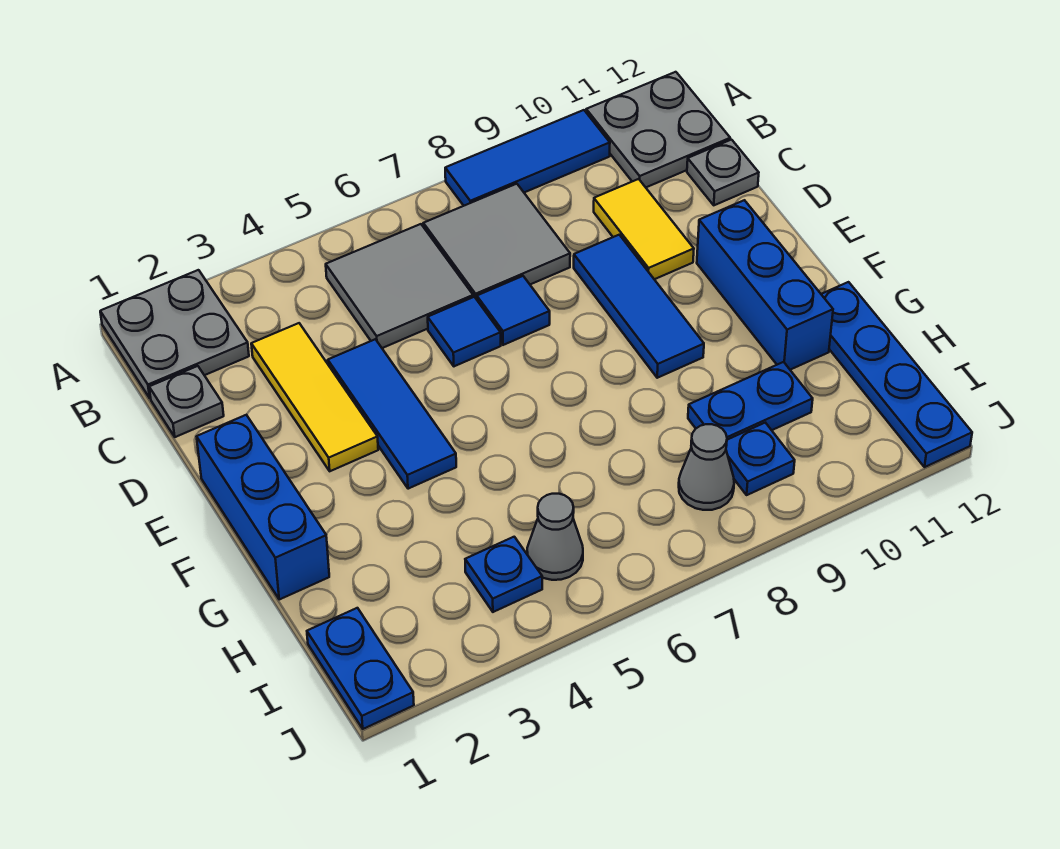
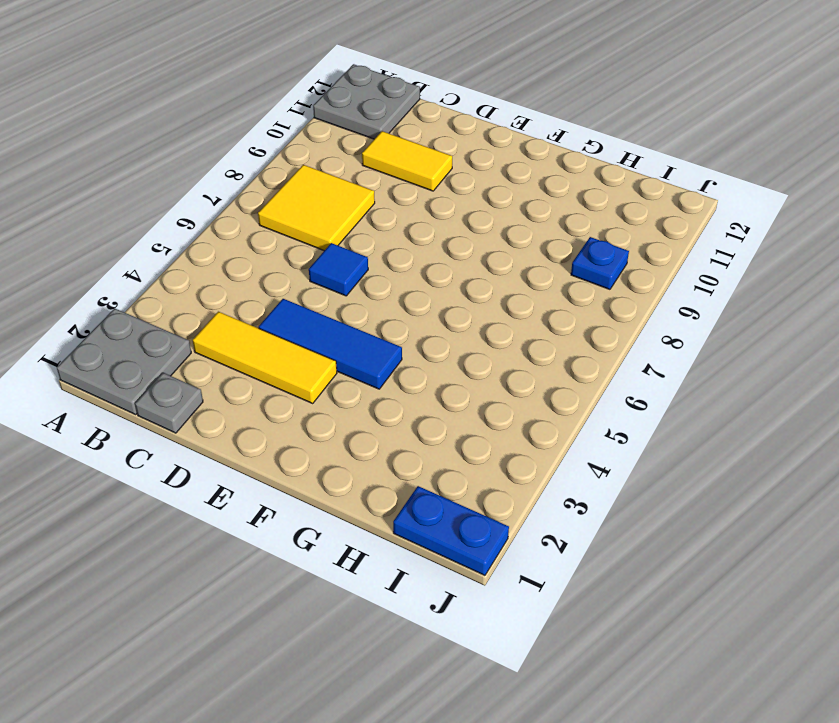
yellow 2x2 tile [258,165,375,251] -> grey 2x2 tile [423,184,570,299]
none -> blue 1x3 tile [445,110,610,206]
none -> grey 2x2 tile [326,224,473,348]
none -> grey 1x1 plate [687,140,759,205]

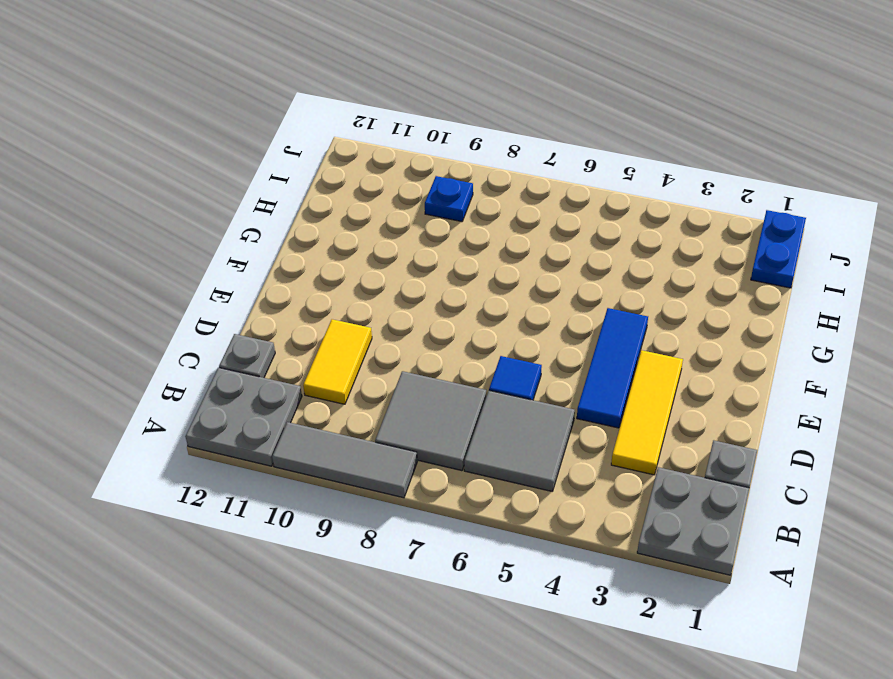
grey 1x3 tile [272,422,417,498] -> blue 1x3 tile [445,110,610,206]
none -> blue 1x1 tile [477,276,550,345]
none -> blue 1x3 tile [574,235,704,378]
none -> blue 1x3 brick [197,415,329,599]

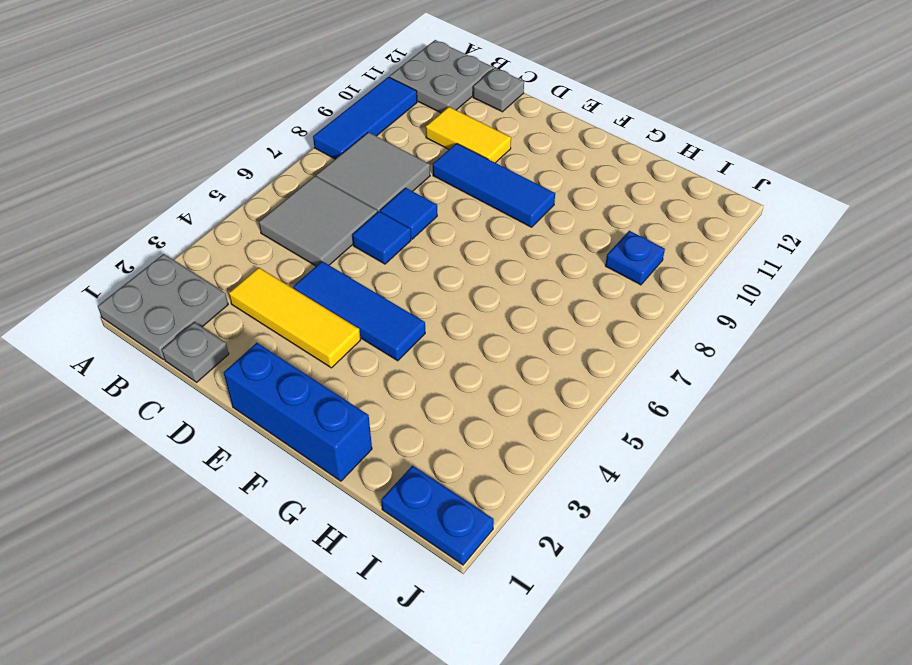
none -> blue 1x3 brick [697,200,833,370]
none -> blue 1x4 plate [821,282,972,467]
none -> blue 1x2 plate [688,362,813,440]

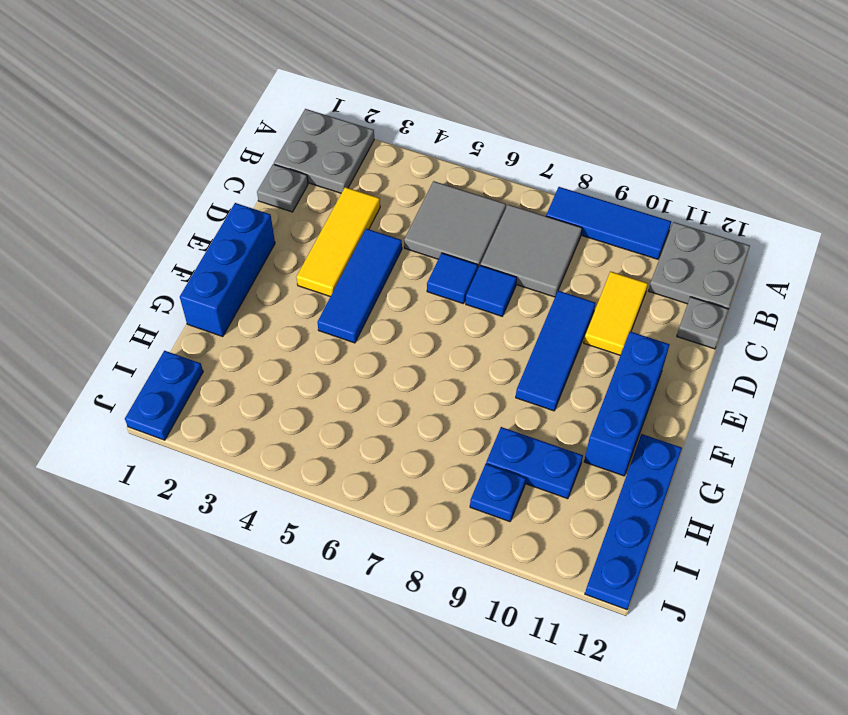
none -> blue 1x1 plate [465,537,542,612]
none -> grey 1x1 cone [527,494,583,580]
none -> grey 1x1 cone [679,424,734,510]

